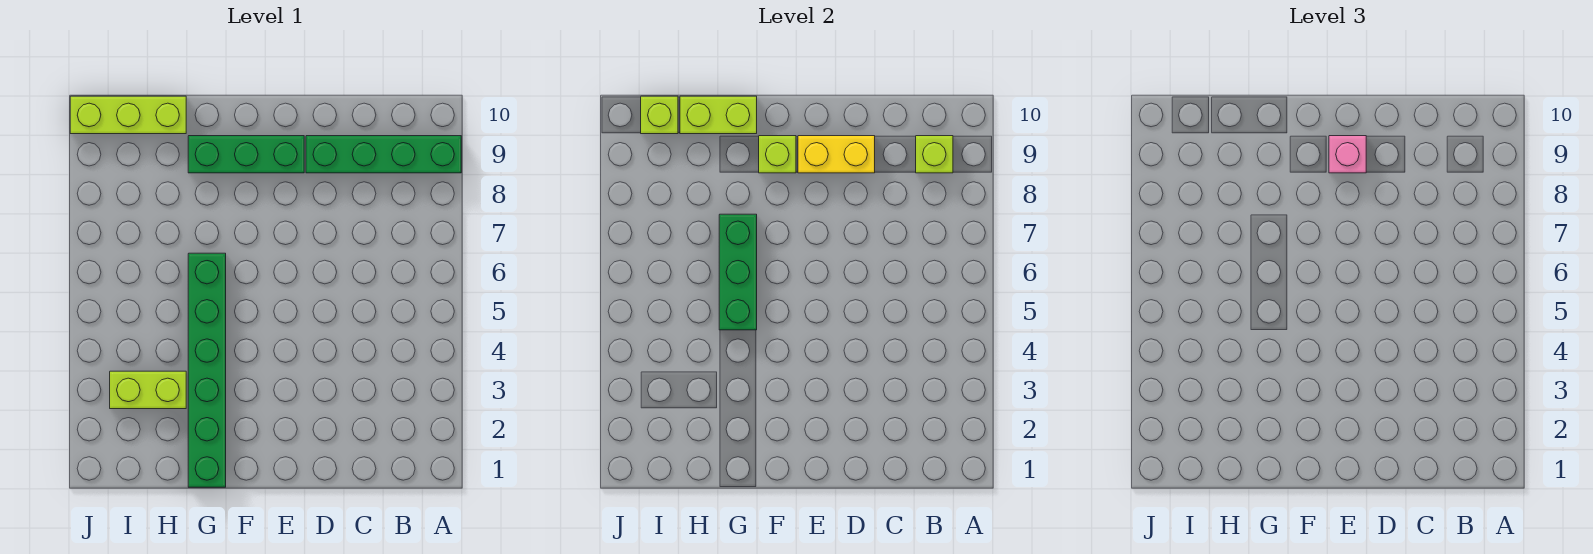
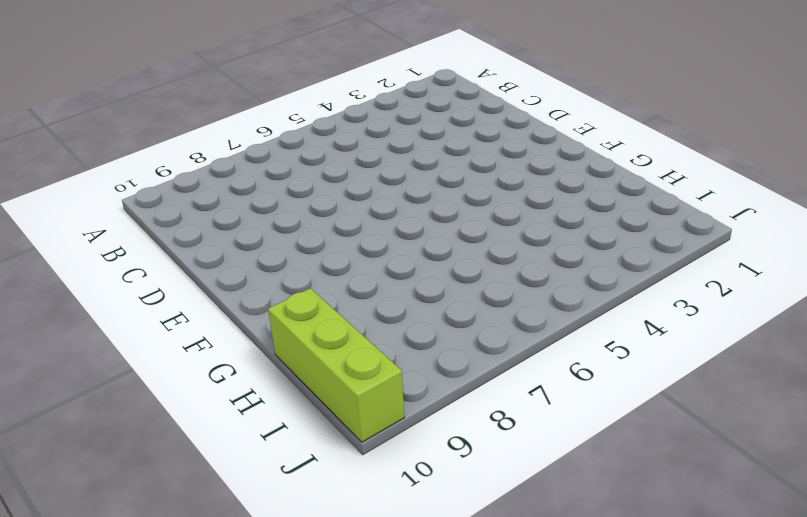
none -> green 1x4 brick [306,136,461,173]
none -> green 1x3 brick [188,136,304,173]
none -> green 1x6 brick [188,253,226,487]

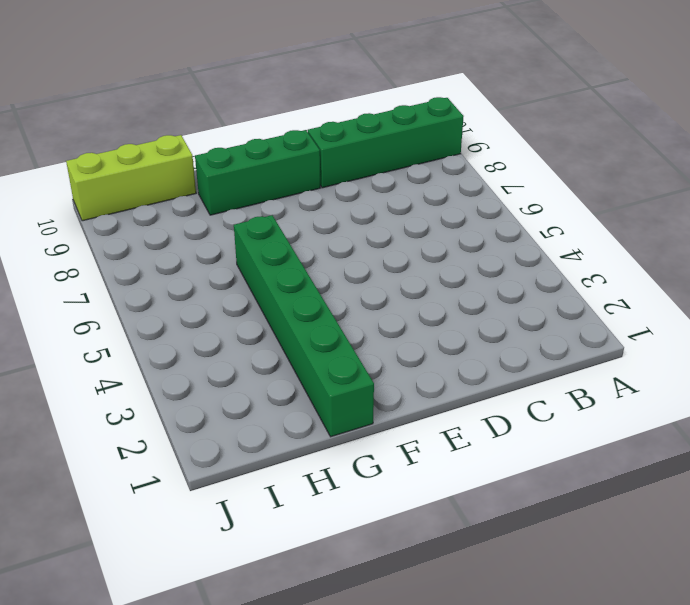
none -> lime 1x2 brick [110,371,186,409]
none -> lime 1x1 brick [916,136,953,173]
none -> yellow 1x2 brick [798,136,875,173]

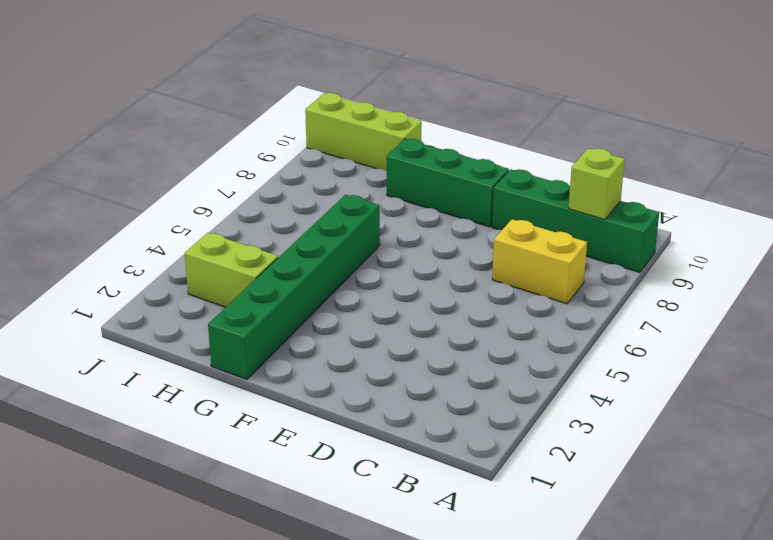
yellow 1x2 brick [492,219,587,304] -> yellow 1x2 brick moved to [798,136,875,173]
none -> lime 1x1 brick [759,136,796,173]
none -> green 1x3 brick [719,214,757,330]
none -> lime 1x2 brick [680,96,757,134]

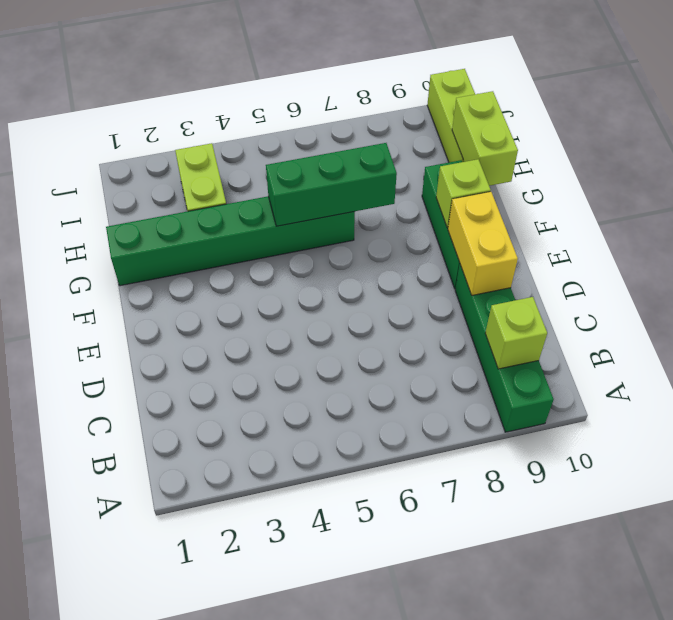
none -> lime 1x1 brick [641,96,678,134]
none -> pink 1x1 brick [1329,136,1366,173]

